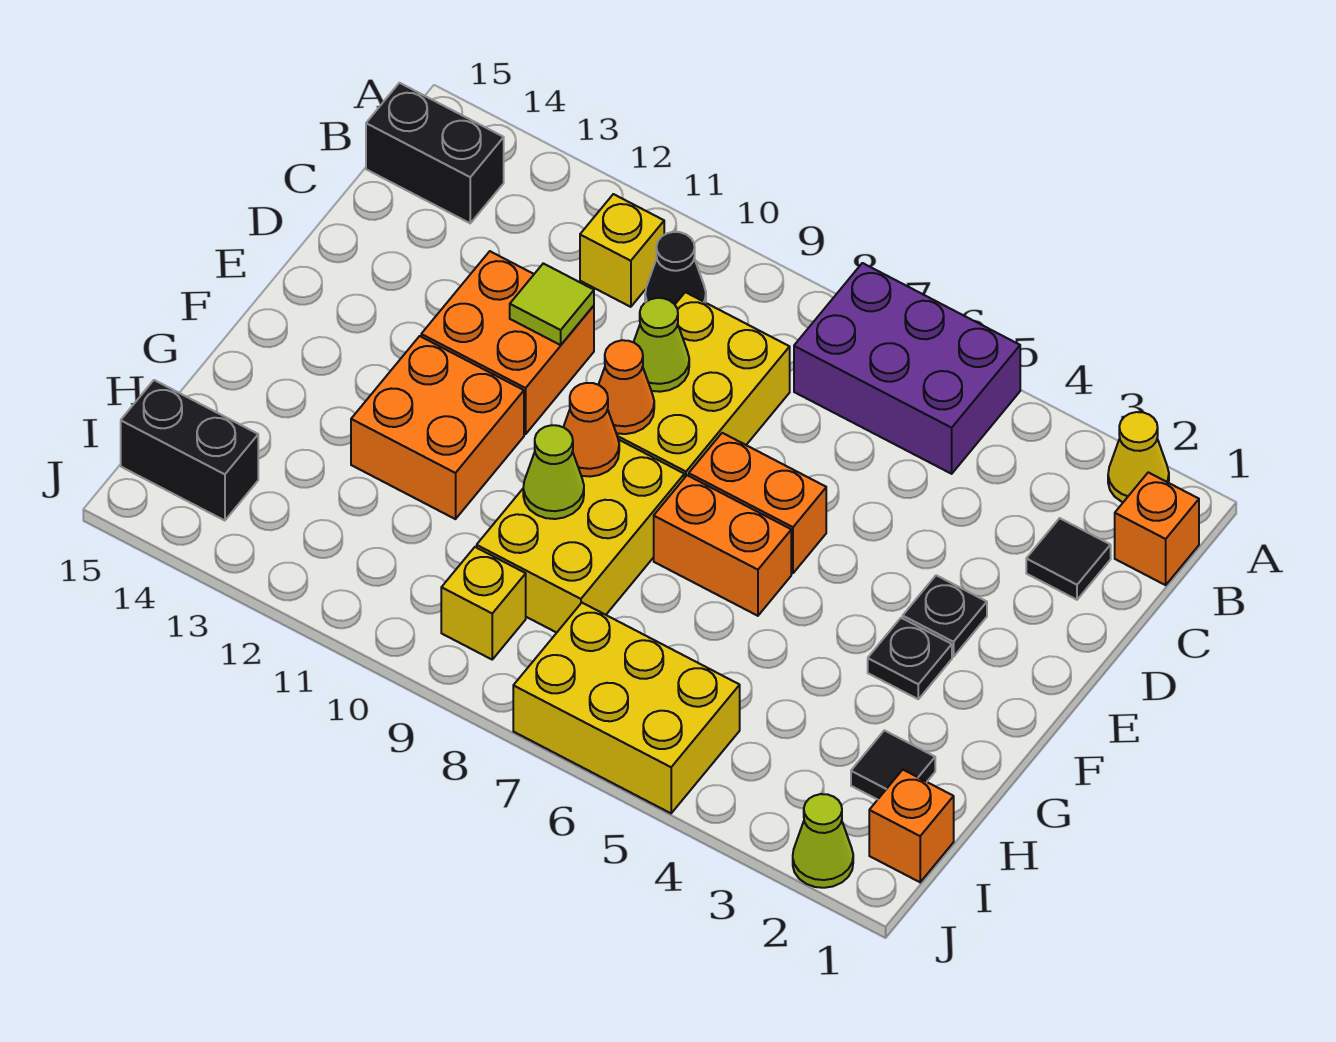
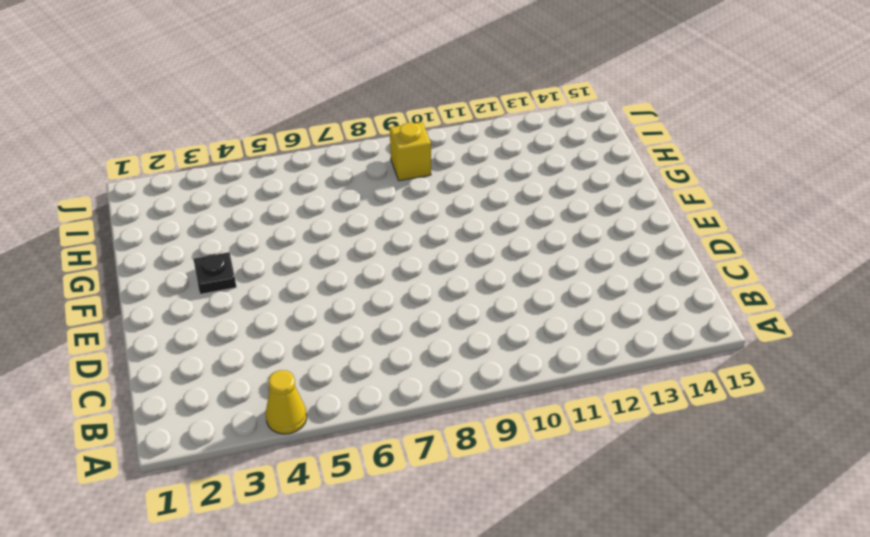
yellow 1x1 cone [266,370,307,434] -> yellow 1x1 cone moved to [1108,412,1169,502]
none -> purple 2x3 brick [794,263,1020,474]
none -> orange 1x1 brick [1115,472,1199,585]
none -> black 1x1 cone [645,232,706,304]

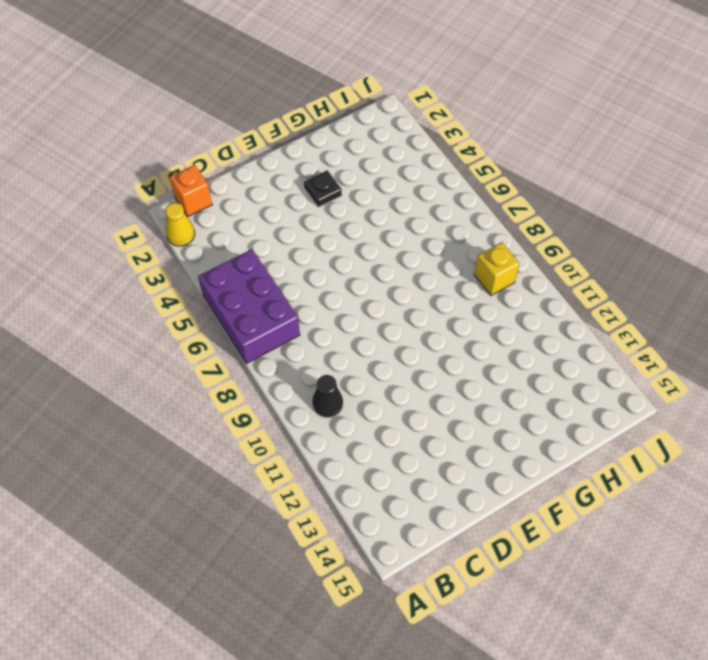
none -> yellow 1x1 brick [580,194,664,307]
none -> black 1x2 brick [366,83,504,223]
none -> black 1x1 tile [1026,518,1111,600]

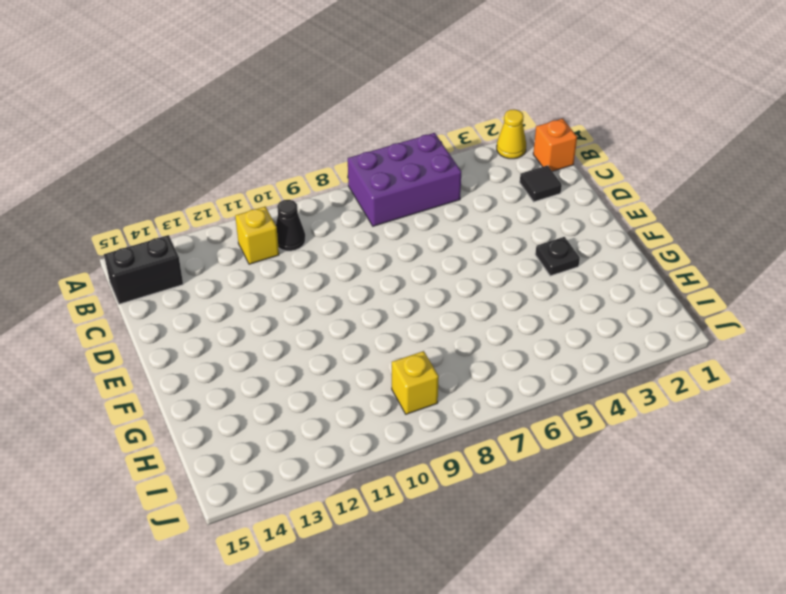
none -> yellow 2x3 brick [616,292,790,478]
none -> orange 2x2 brick [421,251,594,434]
none -> black 1x1 plate [903,575,987,657]

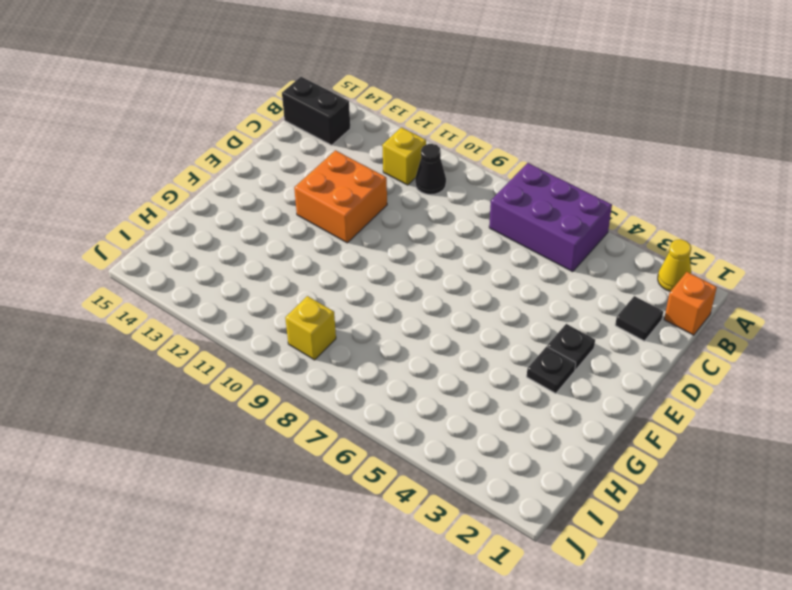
none -> yellow 2x3 brick [616,292,790,478]
none -> orange 1x2 brick [689,433,826,573]
none -> orange 1x2 brick [654,475,791,616]

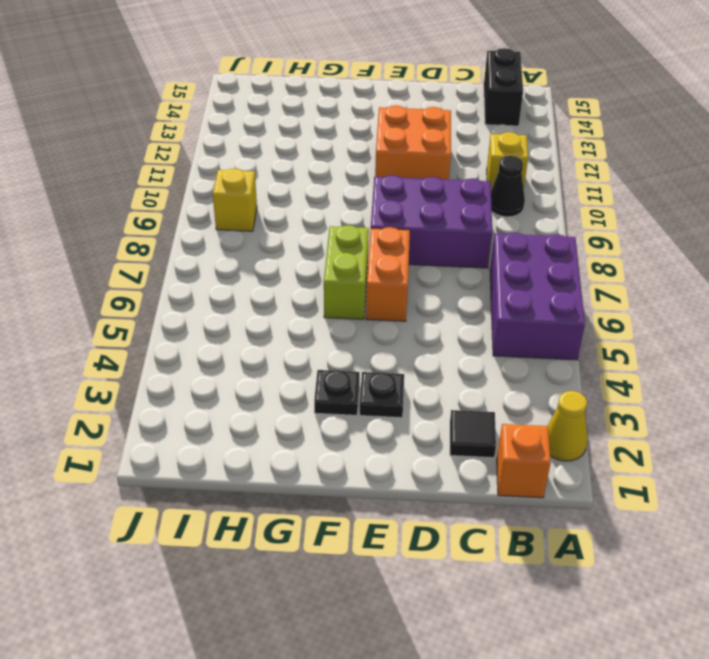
purple 2x3 brick [371,175,492,268] -> yellow 2x3 brick [616,292,790,478]
lime 1x2 brick [324,225,369,319] -> orange 1x2 brick [654,475,791,616]
none -> yellow 2x3 brick [477,439,684,633]
none -> orange 2x2 brick [351,336,524,519]
none -> black 1x1 tile [851,730,935,800]

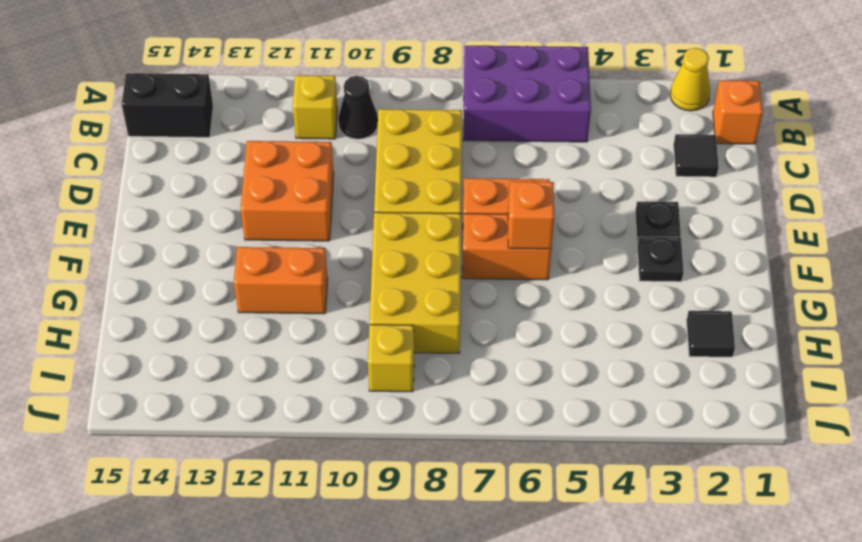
orange 1x1 brick [508,181,554,249] -> orange 1x1 brick moved to [869,770,954,882]
orange 1x2 brick [234,247,328,314] -> orange 2x2 brick [351,336,524,519]
none -> yellow 2x3 brick [513,603,740,813]
none -> black 1x2 brick [121,380,258,521]
none -> lime 1x1 cone [793,794,853,888]

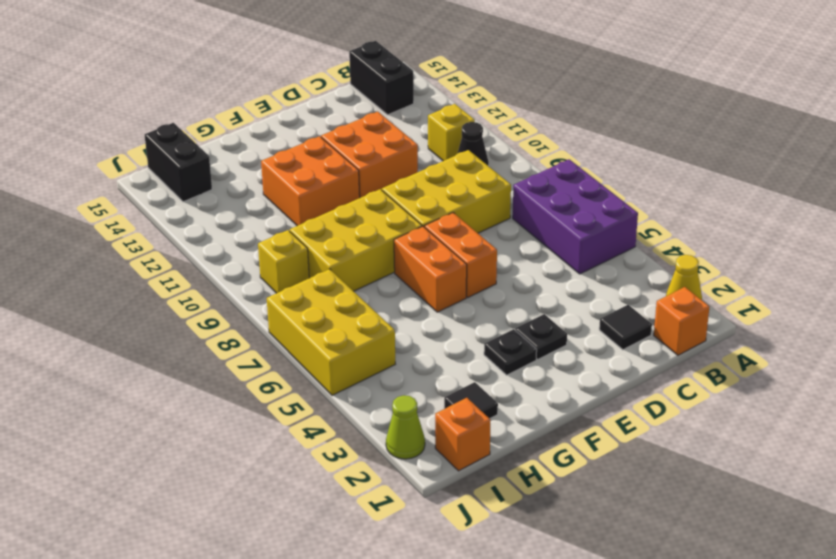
none -> lime 1x1 cone [634,298,689,392]
none -> lime 1x1 tile [510,263,594,345]
none -> orange 1x1 cone [599,340,654,434]

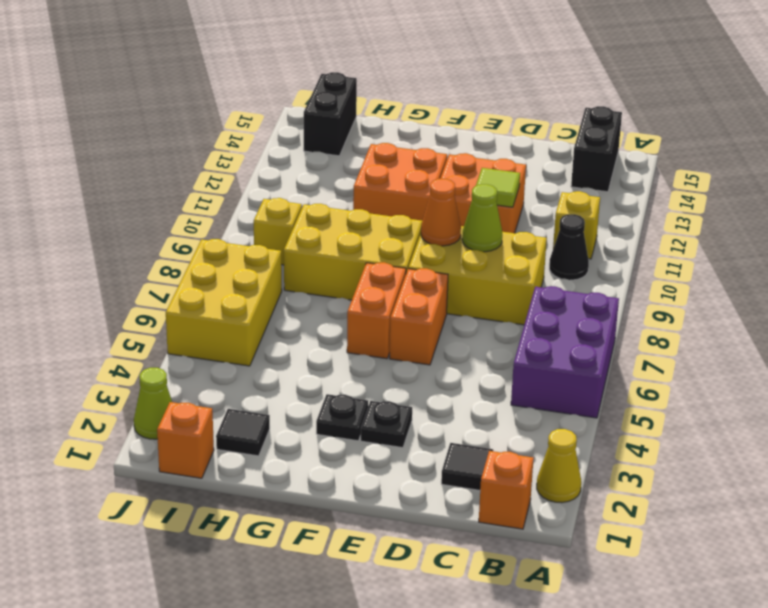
none -> orange 1x1 cone [564,383,619,477]
none -> lime 1x1 cone [523,425,584,519]

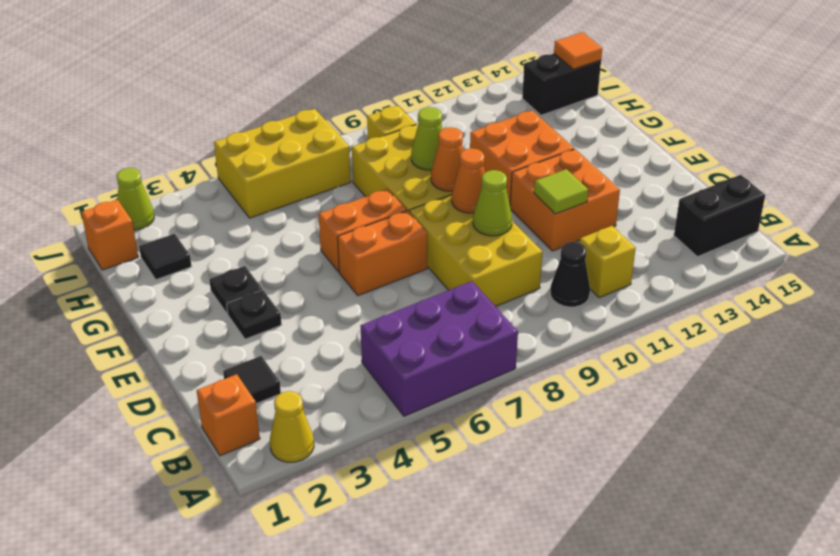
orange 1x1 tile [554,32,602,69] -> none

